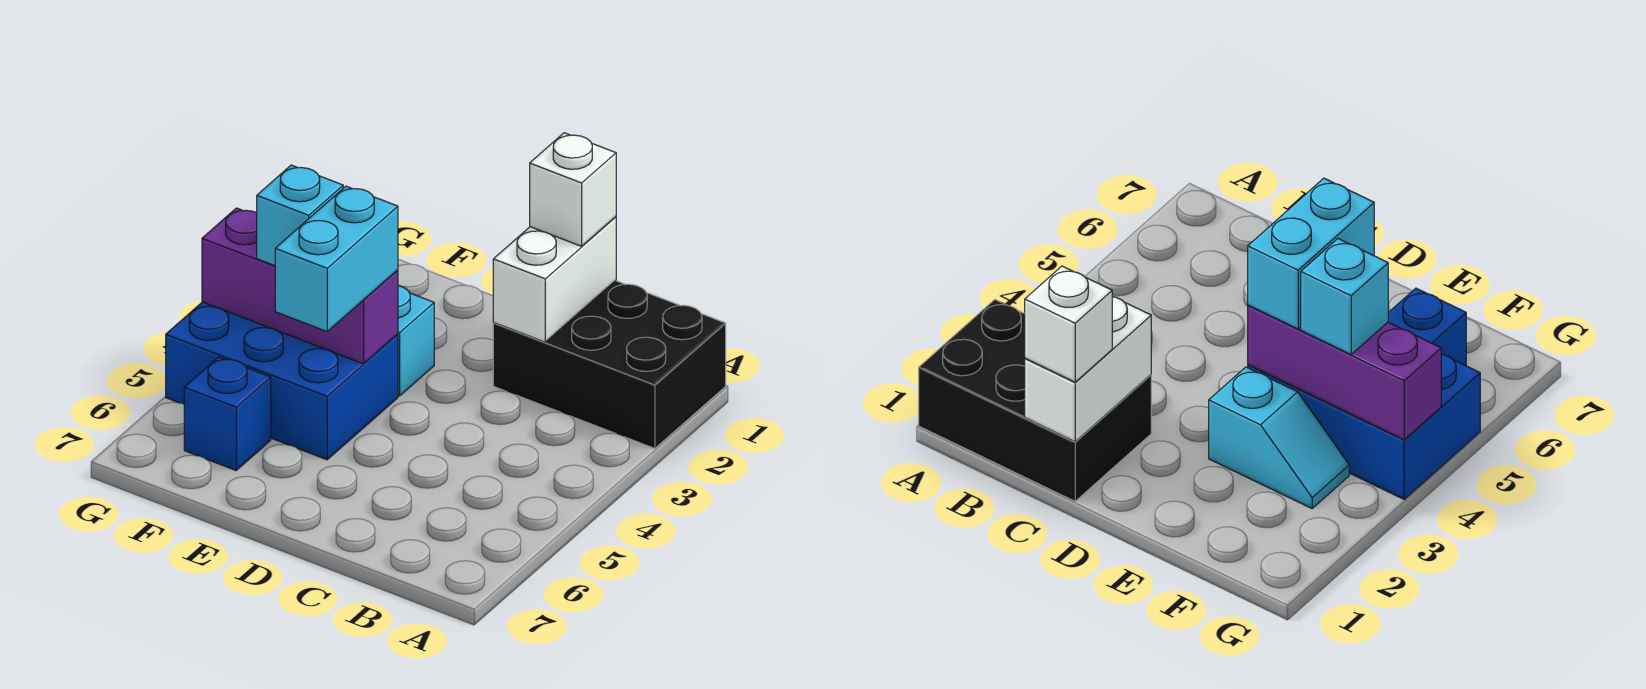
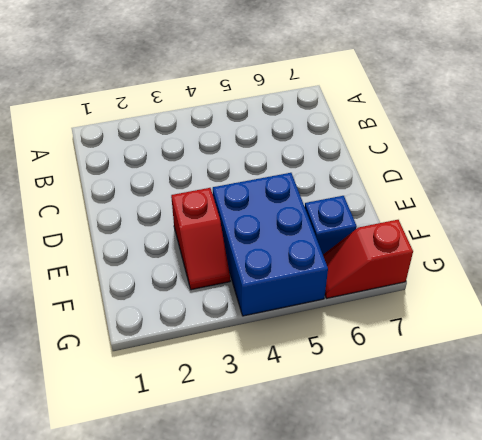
red 1x2 slope [171,188,230,290] -> cyan 1x2 slope [398,286,434,396]
red 1x2 slope [323,220,413,298] -> none
none -> black 2x3 brick [493,281,726,448]
none -> white 1x2 brick [493,217,616,342]

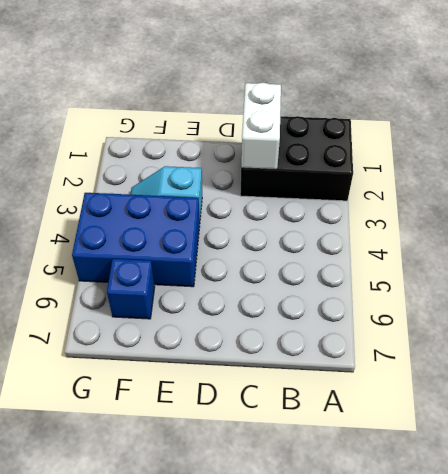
none -> purple 1x3 brick [202,208,398,364]
none -> white 1x1 brick [530,133,616,246]

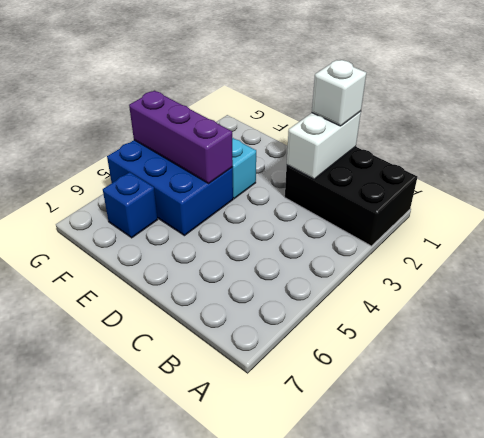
none -> cyan 1x2 brick [275,186,398,332]
none -> cyan 1x1 brick [257,165,343,266]

